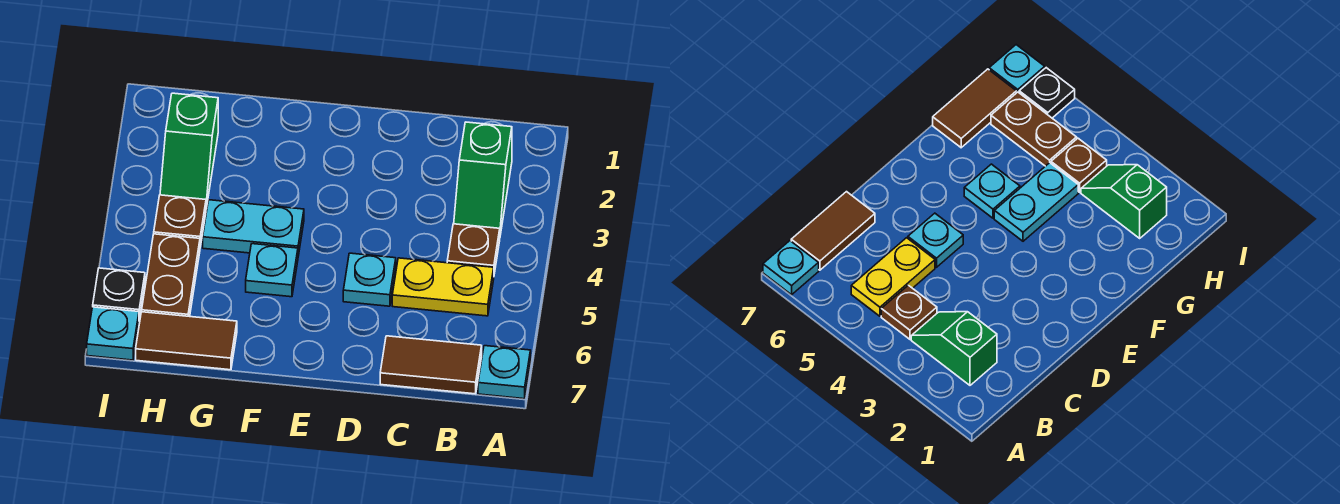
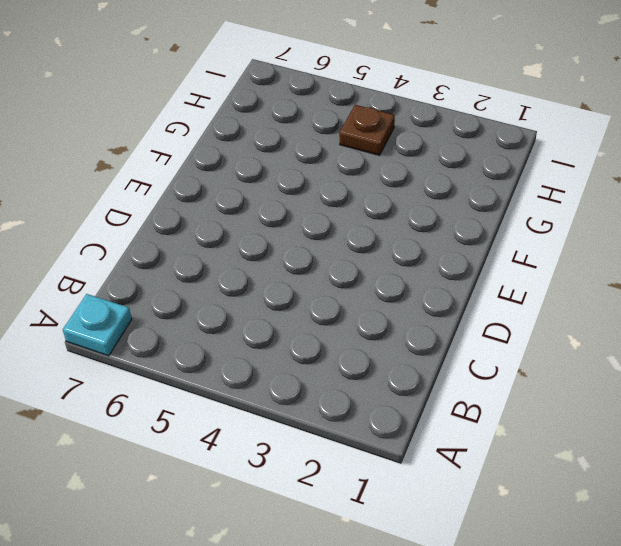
none -> green 1x2 slope [454,122,512,235]
none -> brown 1x1 plate [447,224,500,274]
none -> yellow 1x2 plate [392,258,494,316]

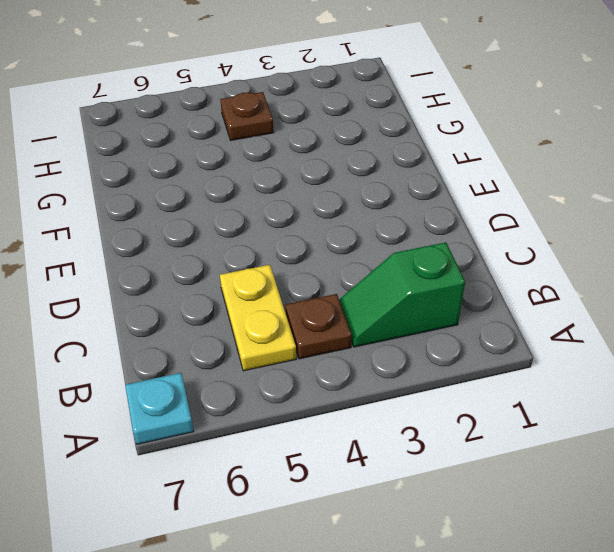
none -> brown 1x2 tile [380,336,482,394]
none -> cyan 1x1 plate [343,253,396,306]
none -> cyan 1x2 plate [203,200,304,256]

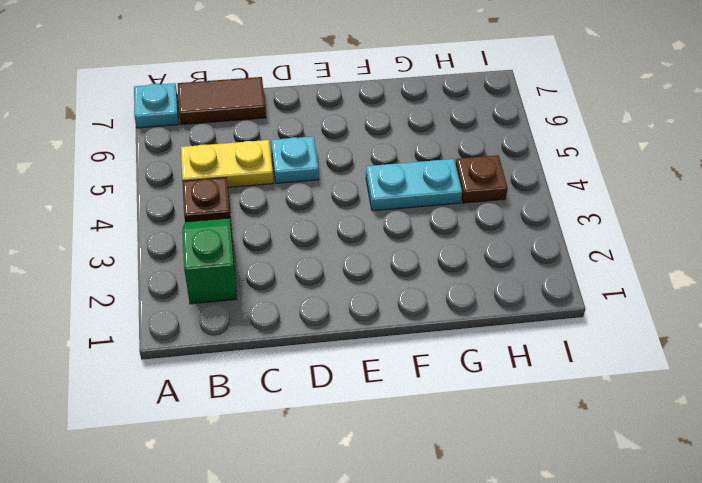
none -> cyan 1x1 plate [246,244,298,297]
none -> brown 1x2 tile [136,312,237,370]
none -> green 1x2 slope [160,93,218,208]

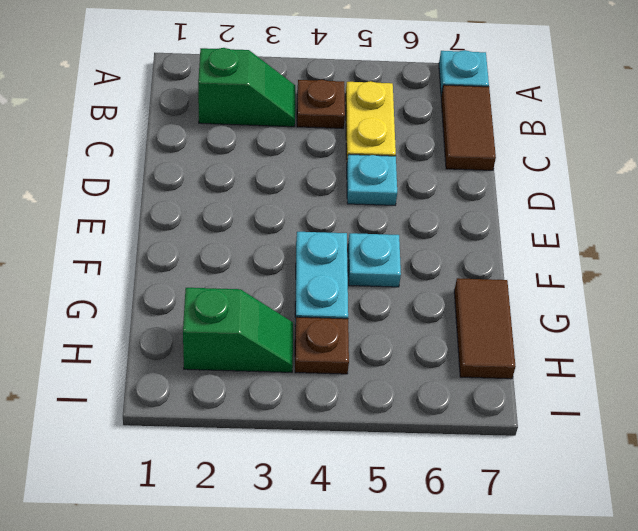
none -> brown 1x2 plate [142,234,200,316]
none -> black 1x1 plate [93,268,145,320]
none -> cyan 1x1 plate [87,307,139,360]

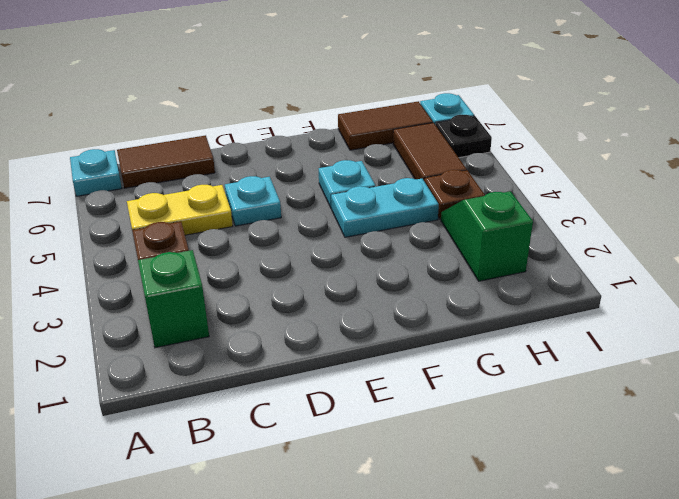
brown 1x2 tile [393,123,467,180] -> brown 1x2 plate [142,234,200,316]

